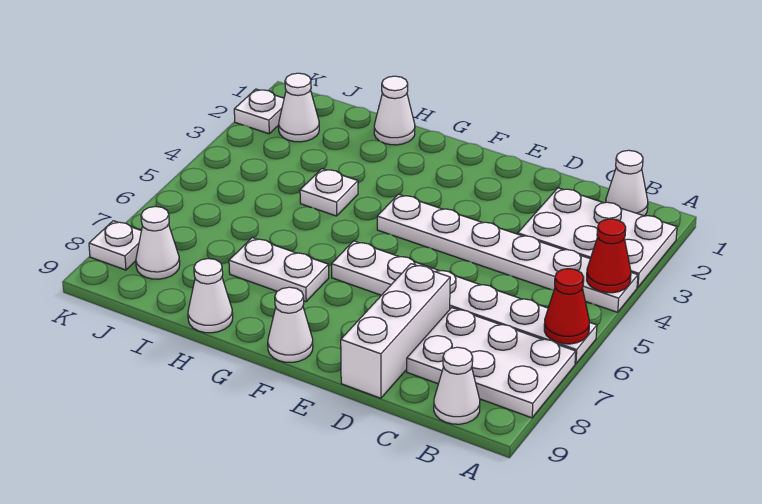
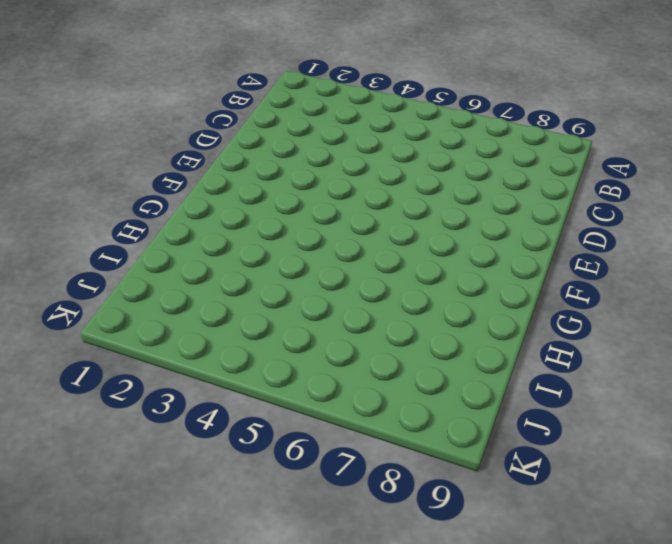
none -> white 2x3 plate [518,188,677,287]
none -> white 1x6 plate [377,194,638,312]
none -> white 1x6 plate [332,241,597,364]

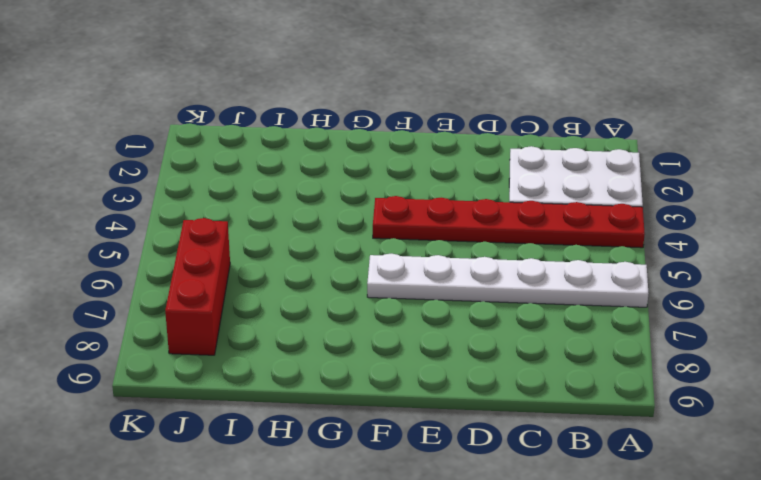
red 1x6 plate [373,196,645,248] -> white 1x6 plate [377,194,638,312]
red 1x3 brick [165,218,230,355] -> white 1x1 cone [136,206,180,279]
none -> white 2x3 plate [407,308,576,418]
none -> white 1x1 cone [606,150,648,216]
none -> white 1x1 cone [434,347,480,424]

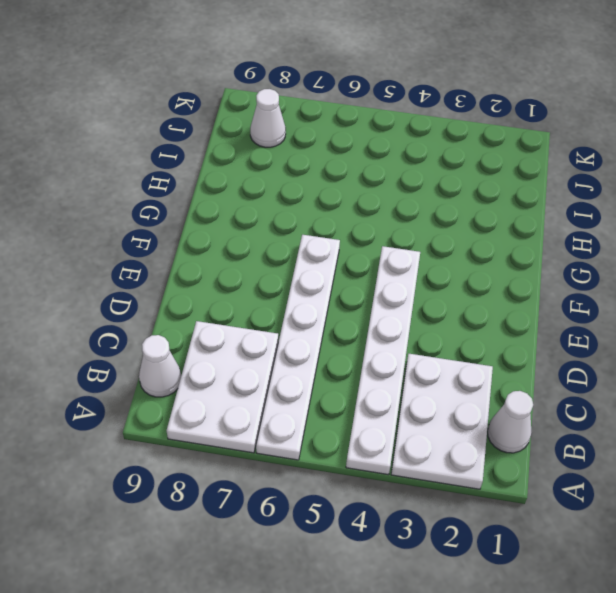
none -> white 1x3 brick [341,264,450,398]
none -> white 1x1 cone [268,287,313,362]
none -> white 1x2 plate [229,238,329,302]

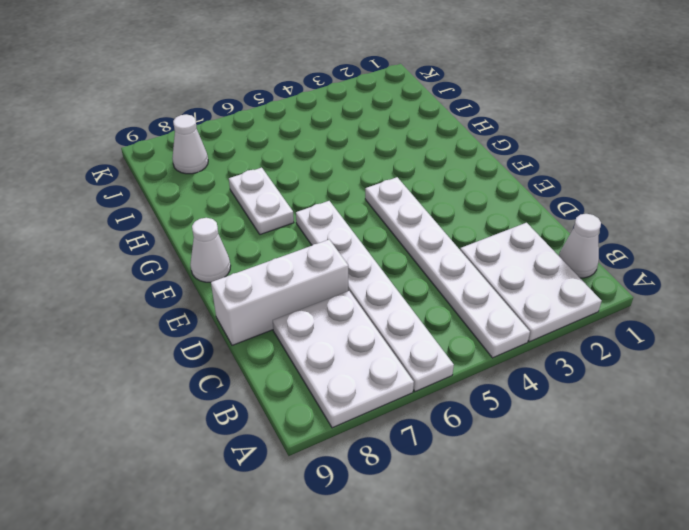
none -> white 1x1 cone [434,347,480,424]
none -> white 1x1 cone [374,76,415,145]
none -> white 1x1 plate [300,169,358,216]

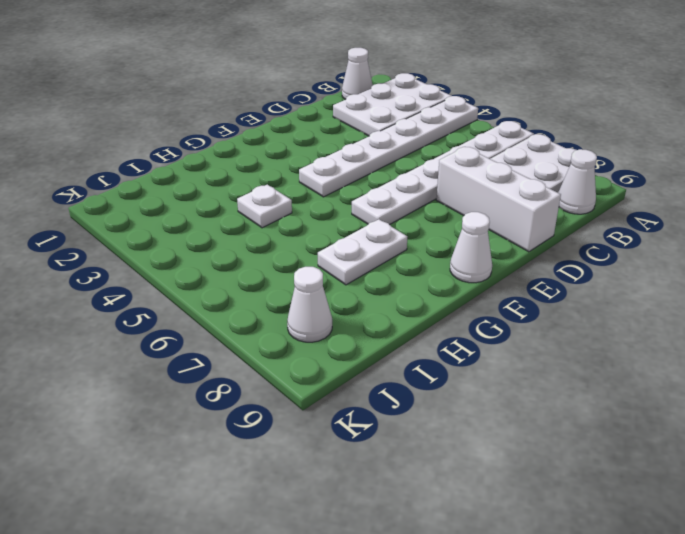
none -> white 1x1 cone [374,76,415,145]
none -> white 1x1 cone [188,259,233,333]
none -> white 1x1 cone [279,73,319,142]

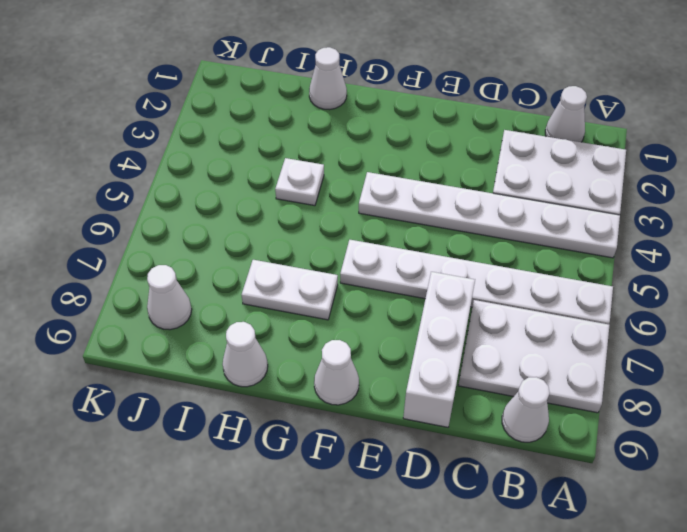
none -> white 1x1 cone [279,73,319,142]
none -> white 1x1 plate [234,89,284,134]
none -> white 1x1 plate [89,221,141,270]

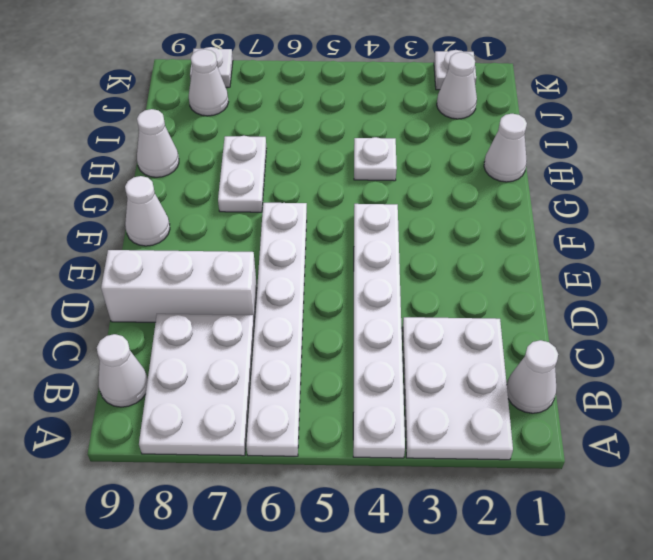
none -> red 1x1 cone [587,219,631,293]
none -> red 1x1 cone [544,269,589,344]

